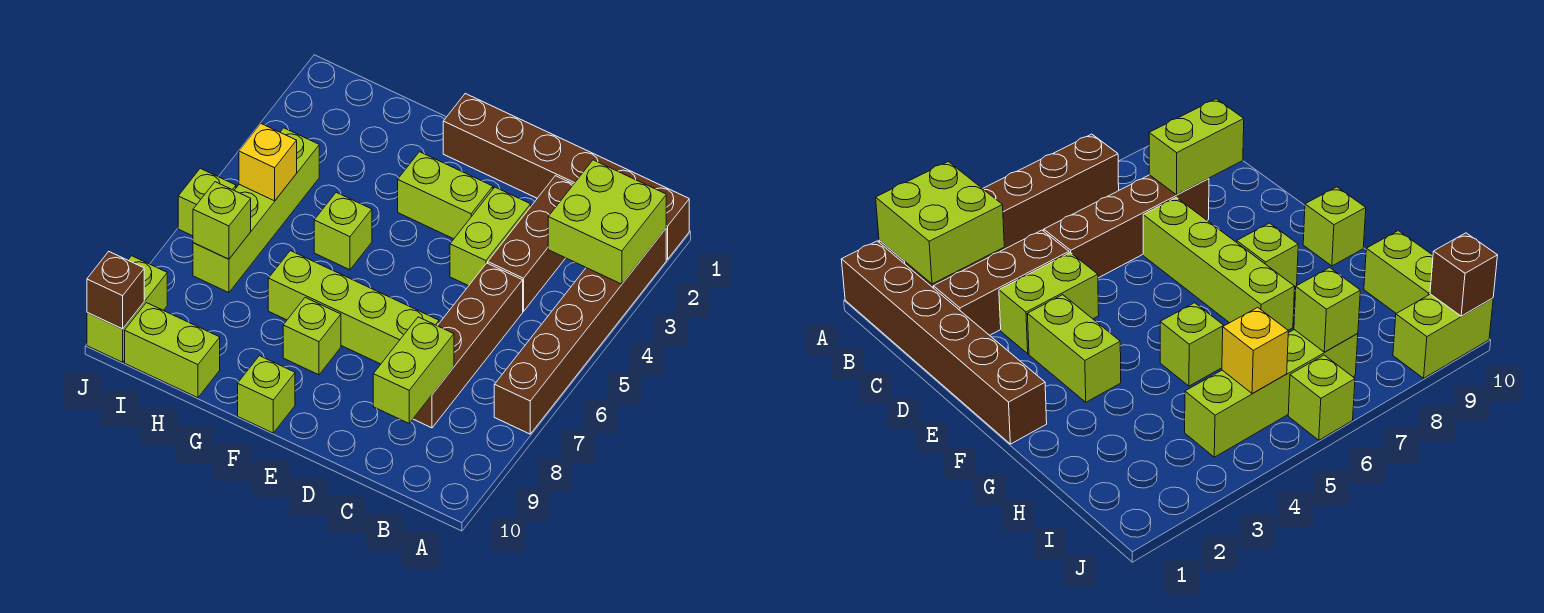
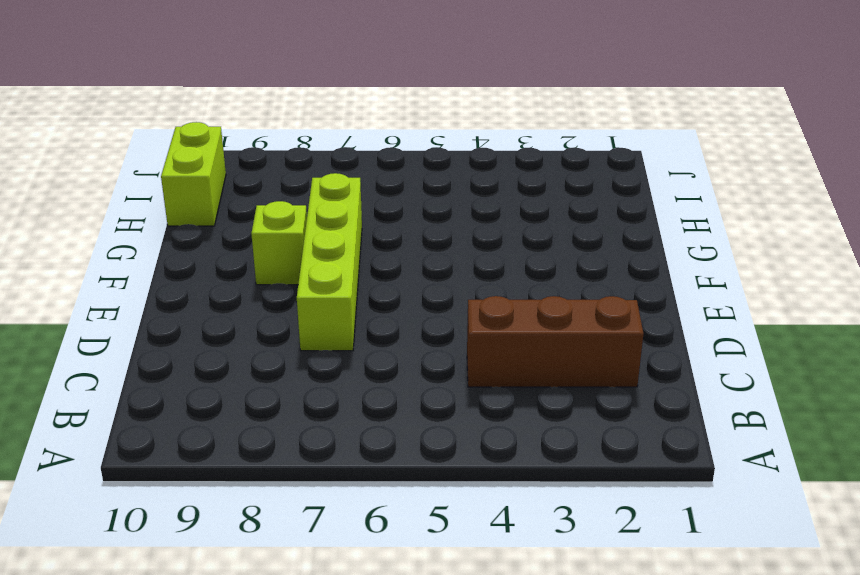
none -> brown 1x6 brick [443,94,689,259]
none -> brown 1x6 brick [494,229,666,434]
none -> brown 1x4 brick [413,263,523,428]

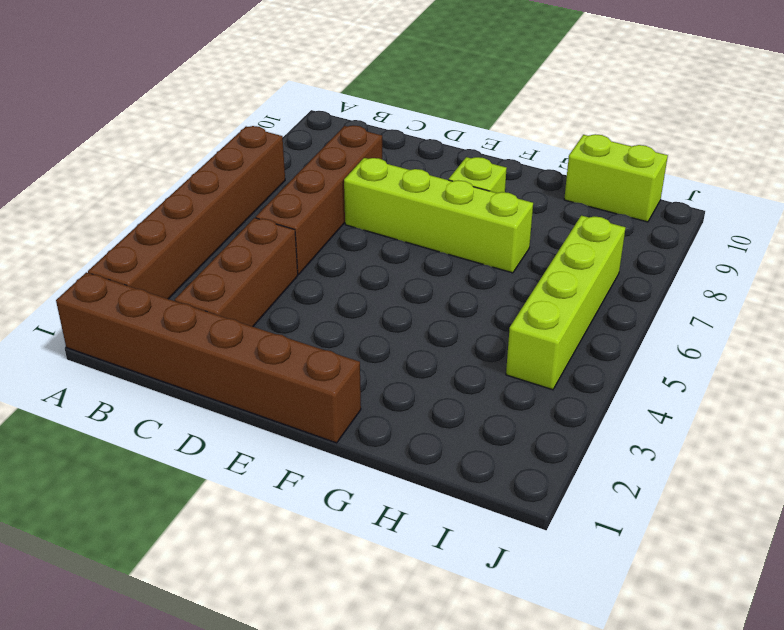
none -> lime 1x2 brick [450,187,531,286]
none -> lime 1x2 brick [398,152,493,239]
none -> lime 1x1 brick [238,356,295,433]

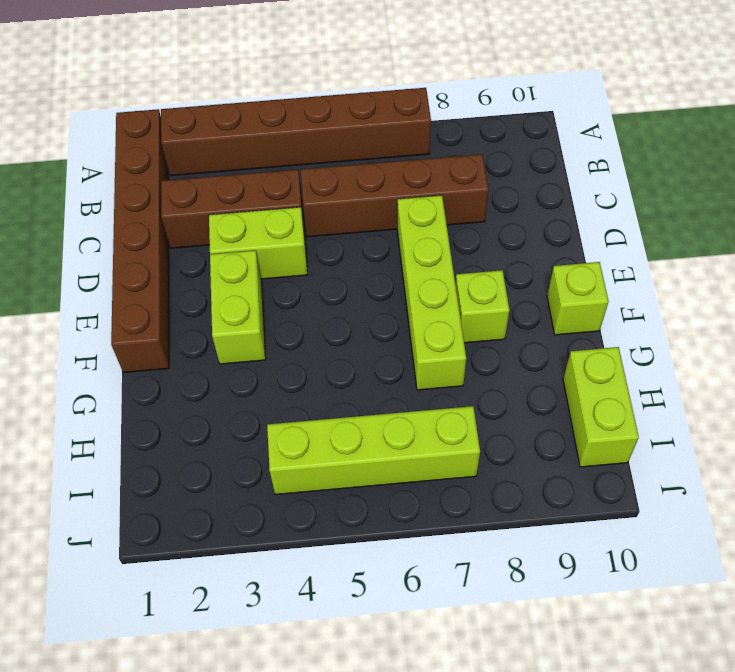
none -> lime 1x1 brick [314,192,372,270]
none -> lime 1x1 brick [178,168,236,236]
none -> lime 1x2 brick [87,256,167,362]

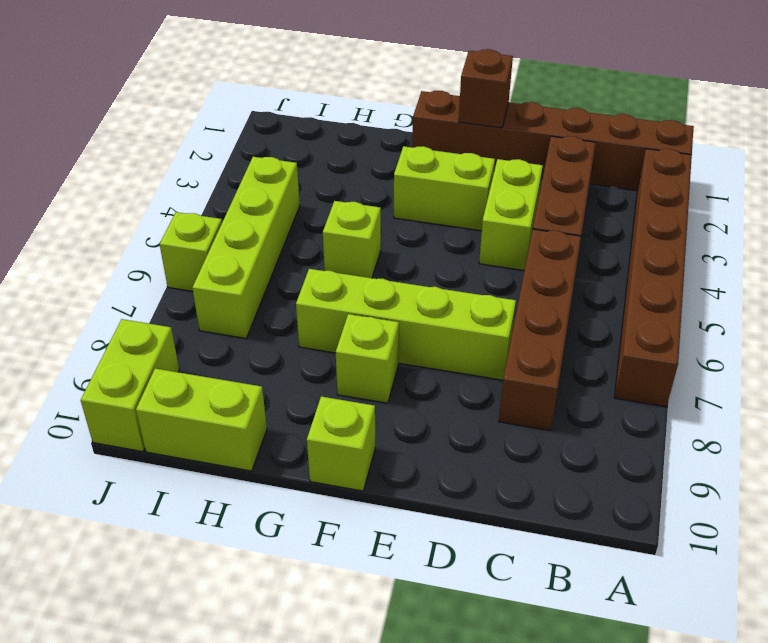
brown 1x1 brick [459,49,513,128] -> brown 1x1 brick moved to [87,251,144,329]
none -> lime 2x2 brick [548,160,666,284]
none -> lime 1x2 brick [373,317,454,423]
none -> yellow 1x1 brick [239,124,297,201]

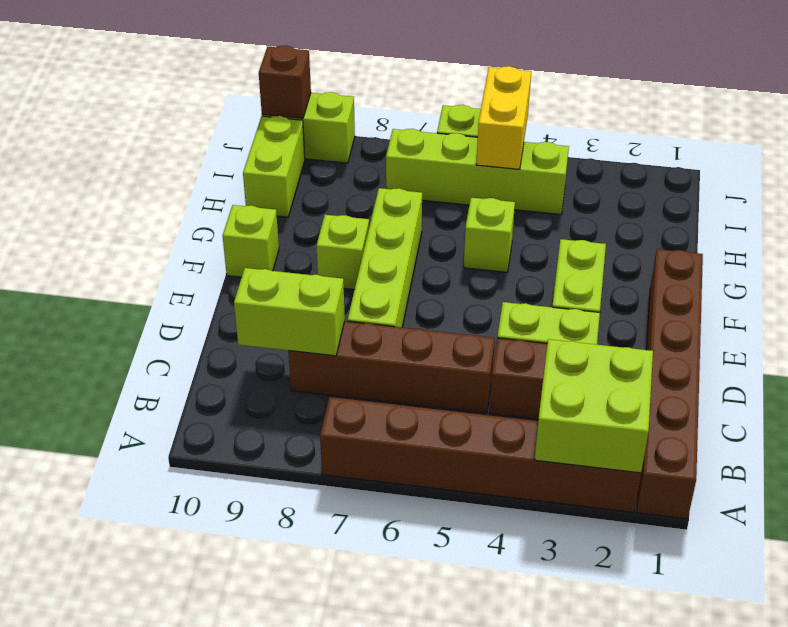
yellow 1x2 brick [476,66,531,169] -> yellow 1x1 brick [239,124,297,201]
none -> lime 1x1 brick [193,182,251,259]

